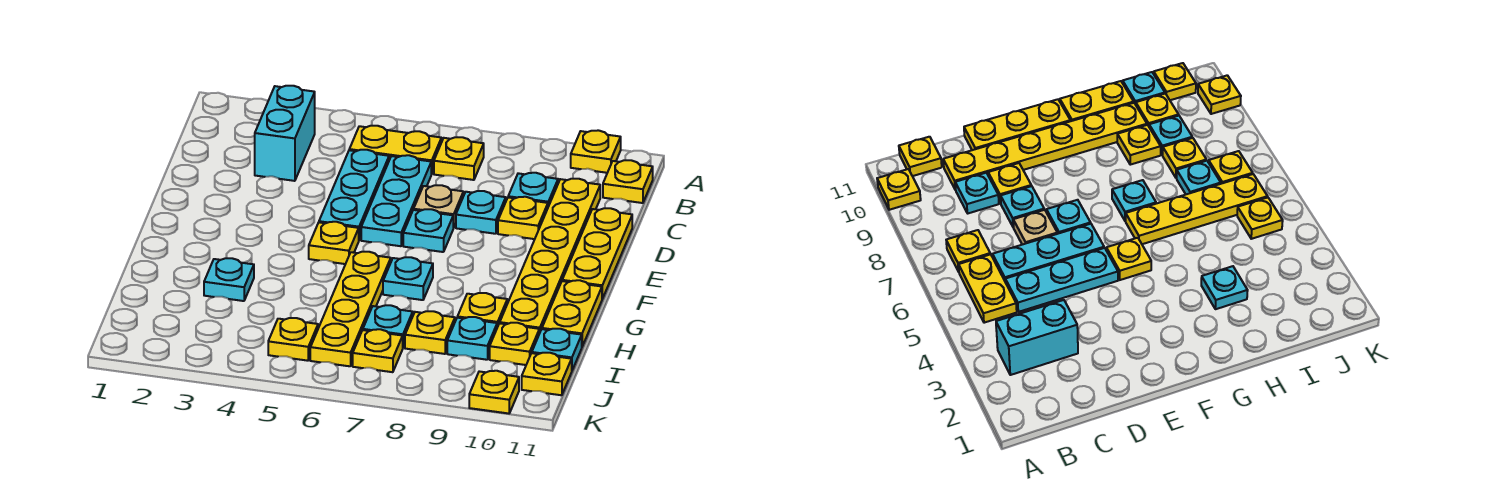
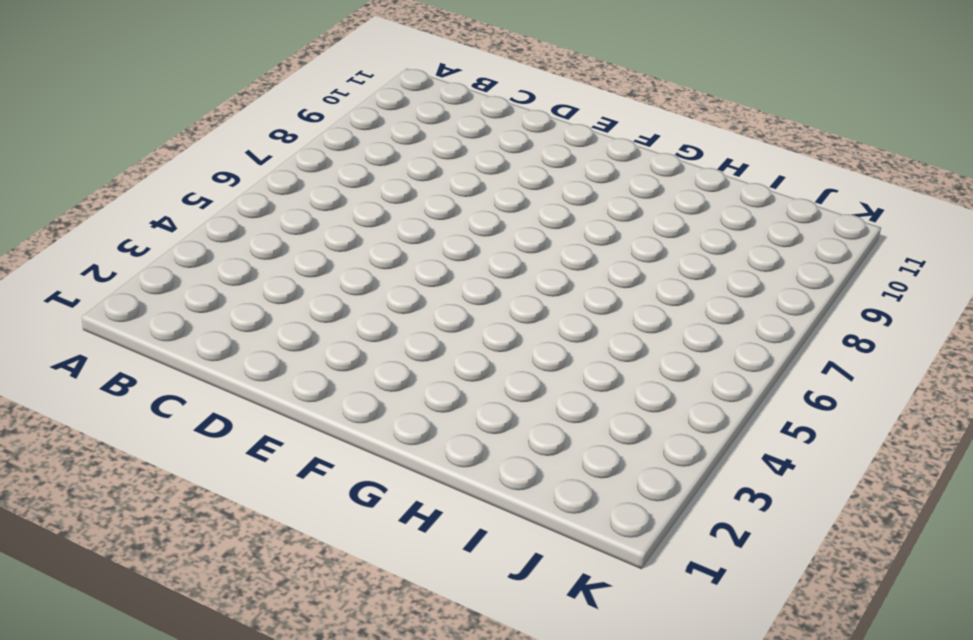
none -> yellow 1x1 plate [571,130,621,173]
none -> cyan 1x2 brick [255,86,315,181]
none -> yellow 1x2 plate [349,126,442,174]

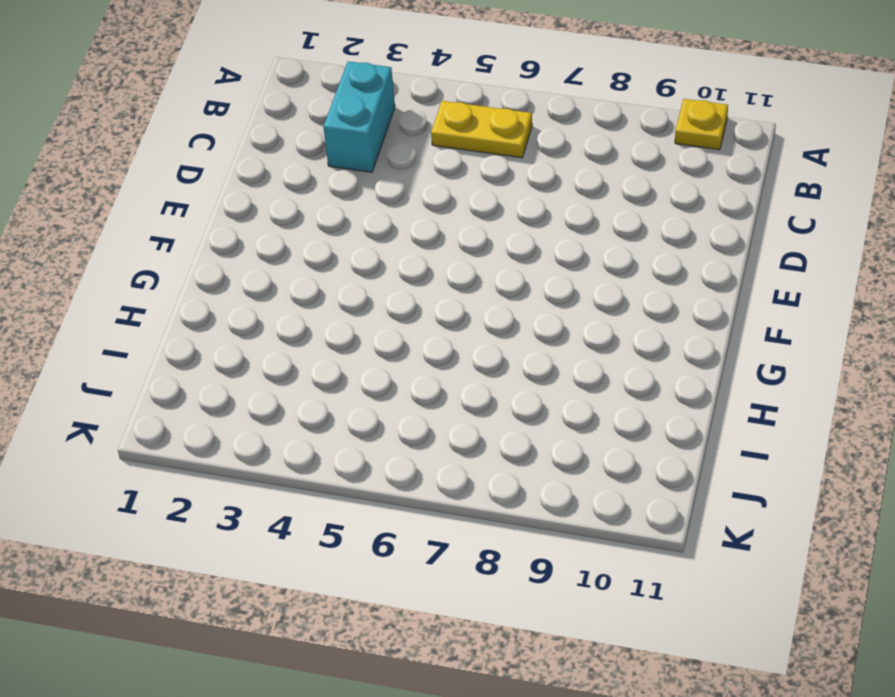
none -> yellow 1x1 plate [434,137,484,180]
none -> yellow 1x1 plate [603,160,653,203]
none -> cyan 1x3 plate [319,150,389,239]

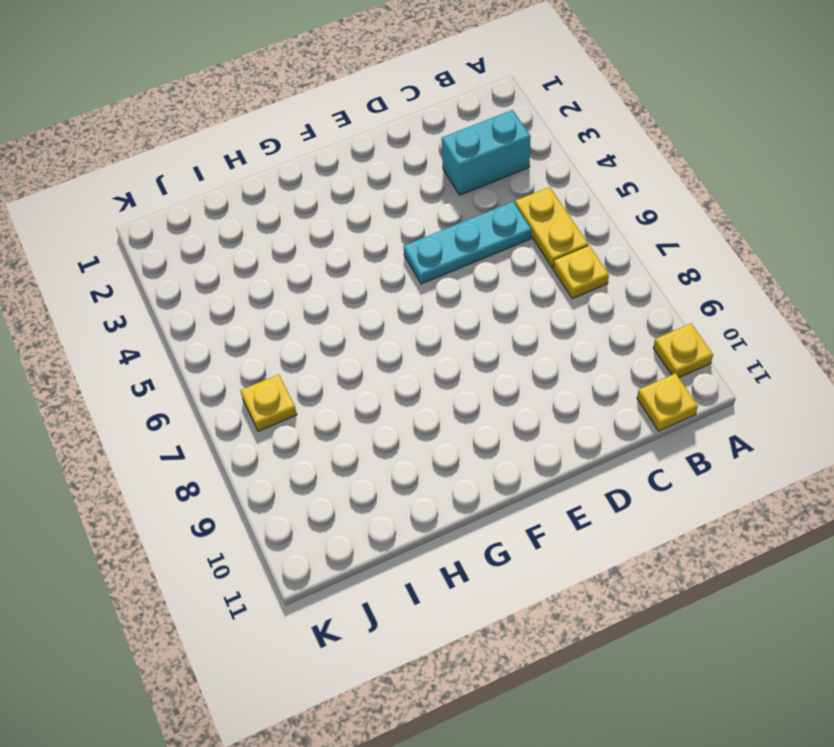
none -> cyan 1x3 plate [361,155,431,246]
none -> cyan 1x1 plate [508,173,558,206]
none -> yellow 1x6 plate [500,179,600,333]

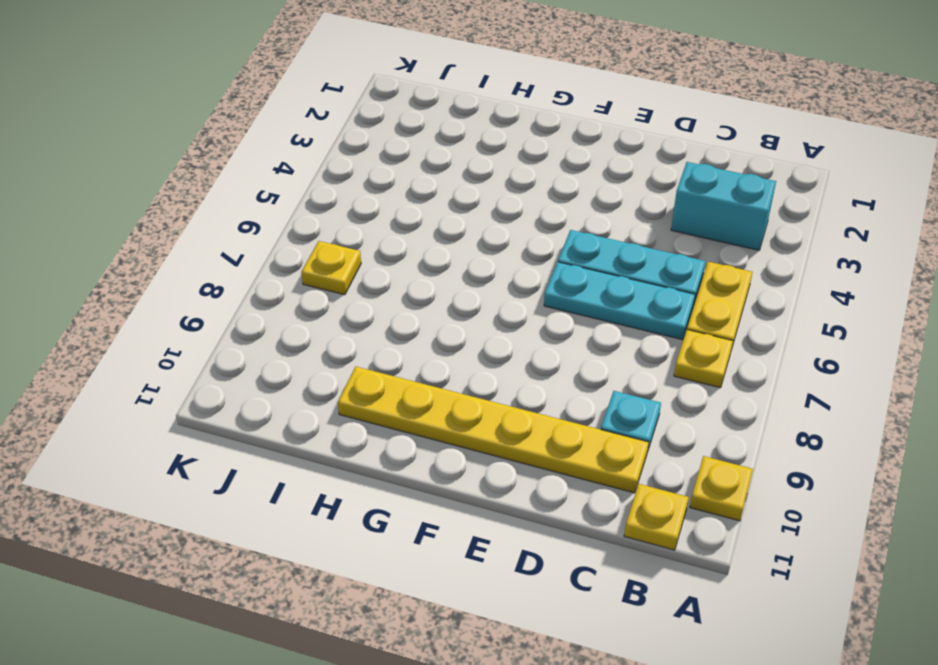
none -> tan 1x1 plate [414,185,463,228]
none -> cyan 1x1 plate [456,191,506,234]
none -> yellow 1x1 plate [498,197,548,239]

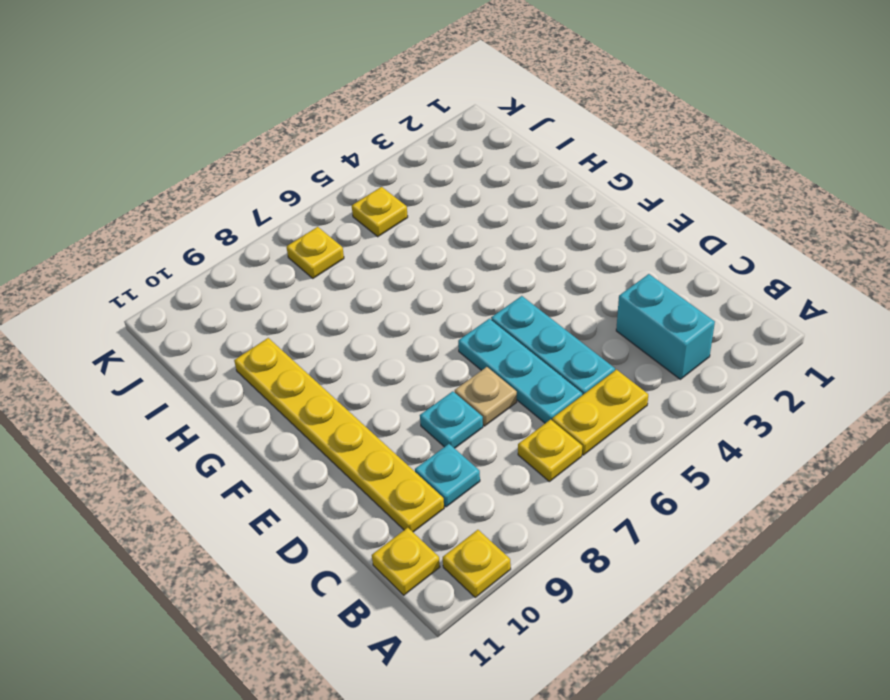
none -> yellow 1x1 plate [498,197,548,239]
none -> yellow 1x3 plate [562,208,632,299]
none -> cyan 1x1 plate [403,209,453,252]

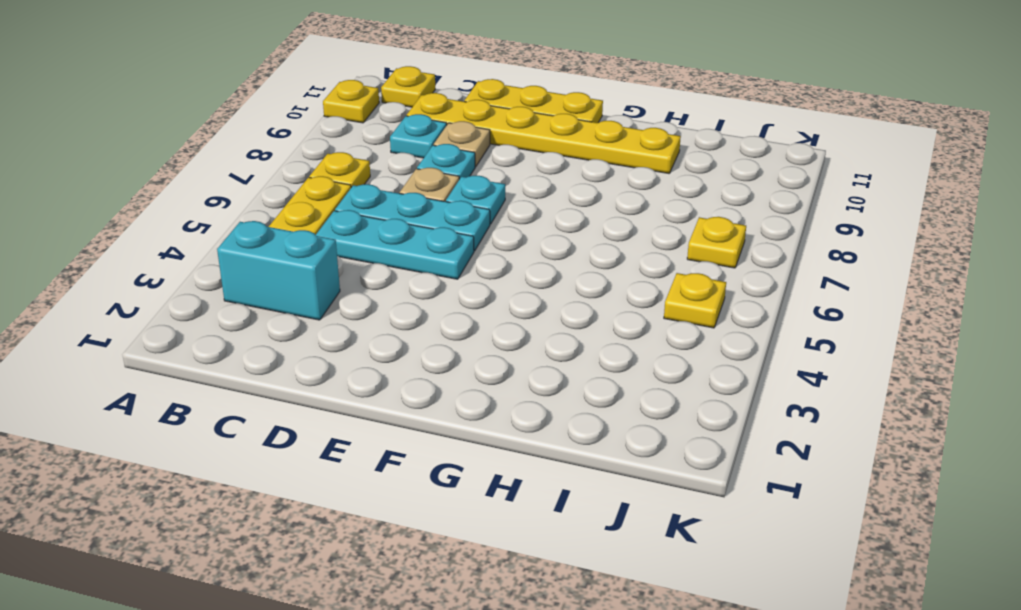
tan 1x1 plate [434,121,490,167] -> yellow 1x1 plate [498,197,548,239]
none -> yellow 1x1 plate [309,222,359,264]
none -> yellow 1x4 plate [310,252,391,366]
none -> cyan 1x1 plate [383,257,433,300]

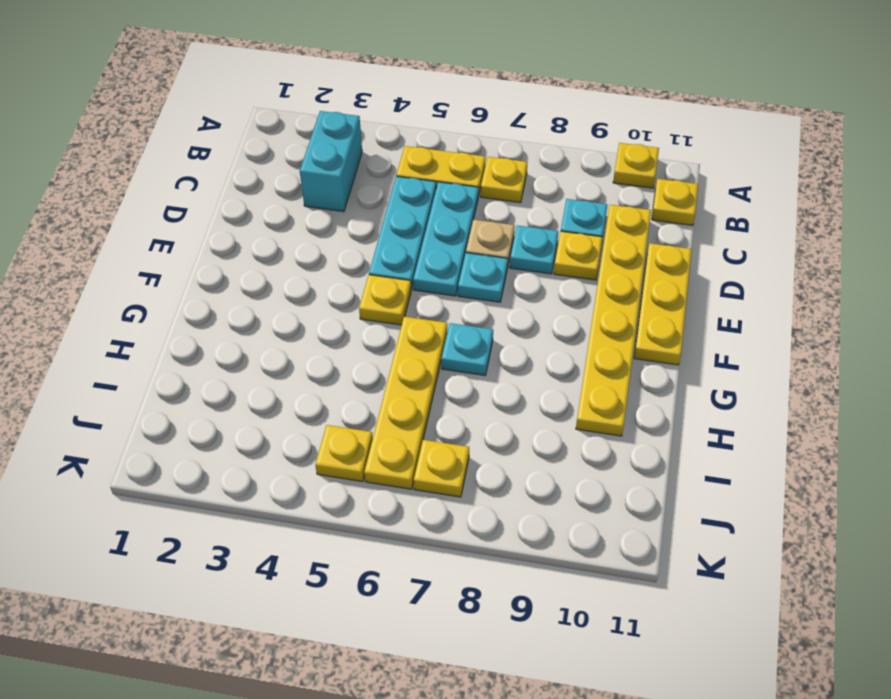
none -> yellow 1x2 plate [542,280,602,346]
none -> cyan 1x1 plate [204,258,254,301]
none -> yellow 1x1 plate [457,293,507,327]

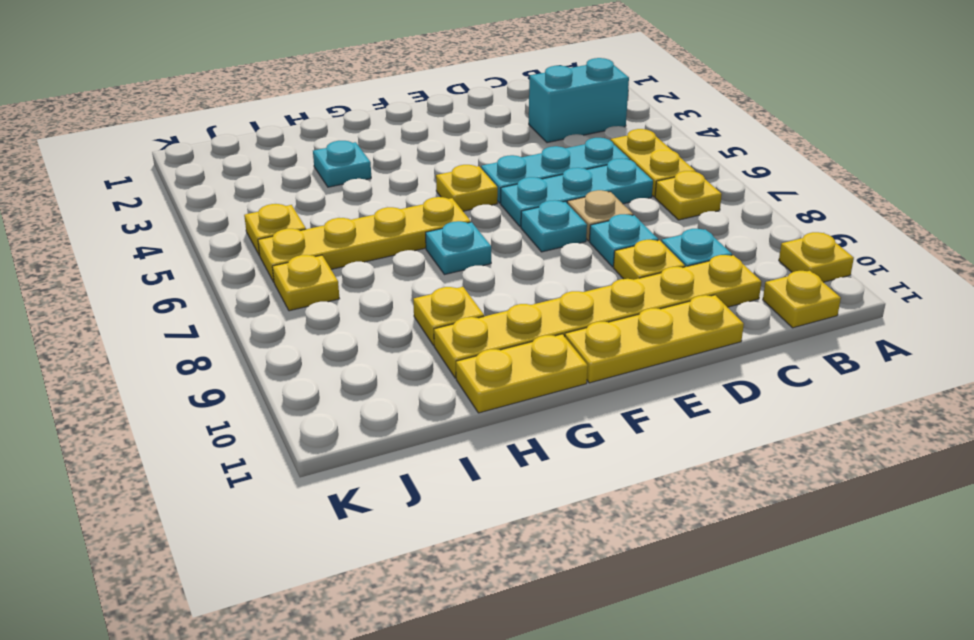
none -> cyan 1x1 plate [363,305,413,347]
none -> yellow 1x1 plate [405,311,455,354]
none -> cyan 1x1 plate [447,317,497,360]

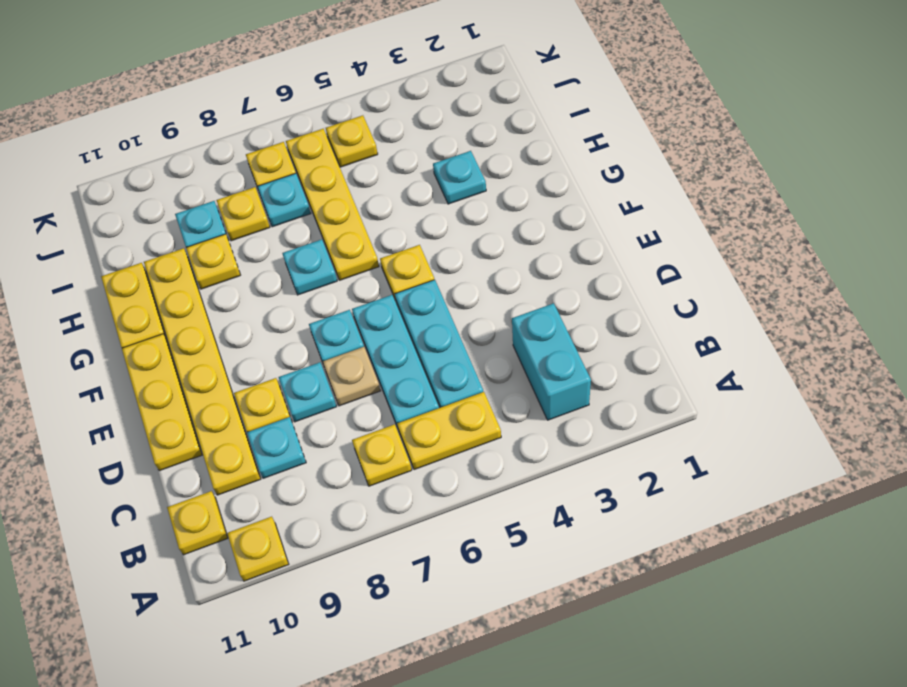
none -> yellow 1x1 plate [490,323,539,365]
none -> cyan 1x1 plate [532,329,582,370]
none -> yellow 1x1 plate [522,353,572,395]

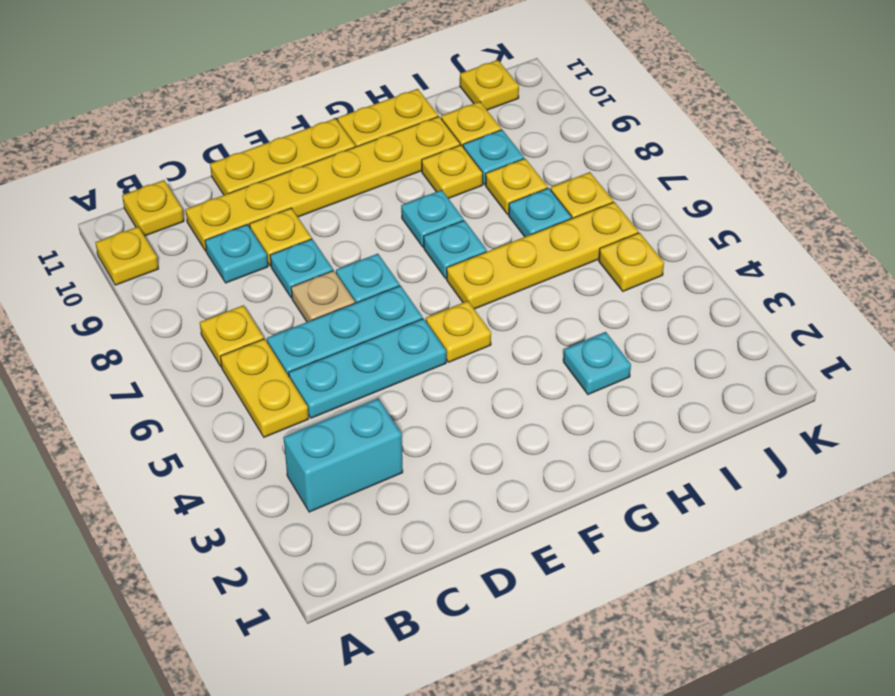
cyan 1x1 plate [401,190,463,247] -> cyan 1x1 plate moved to [532,329,582,370]
none -> yellow 1x1 plate [469,371,519,413]

